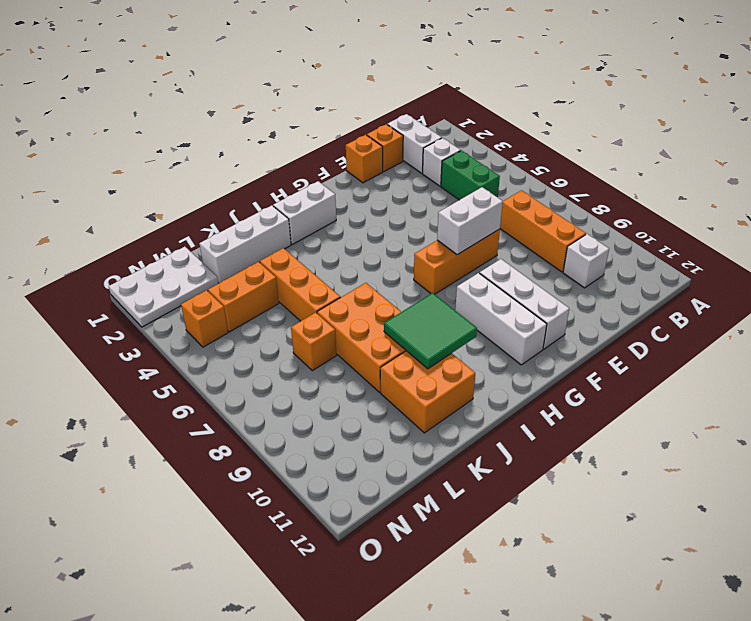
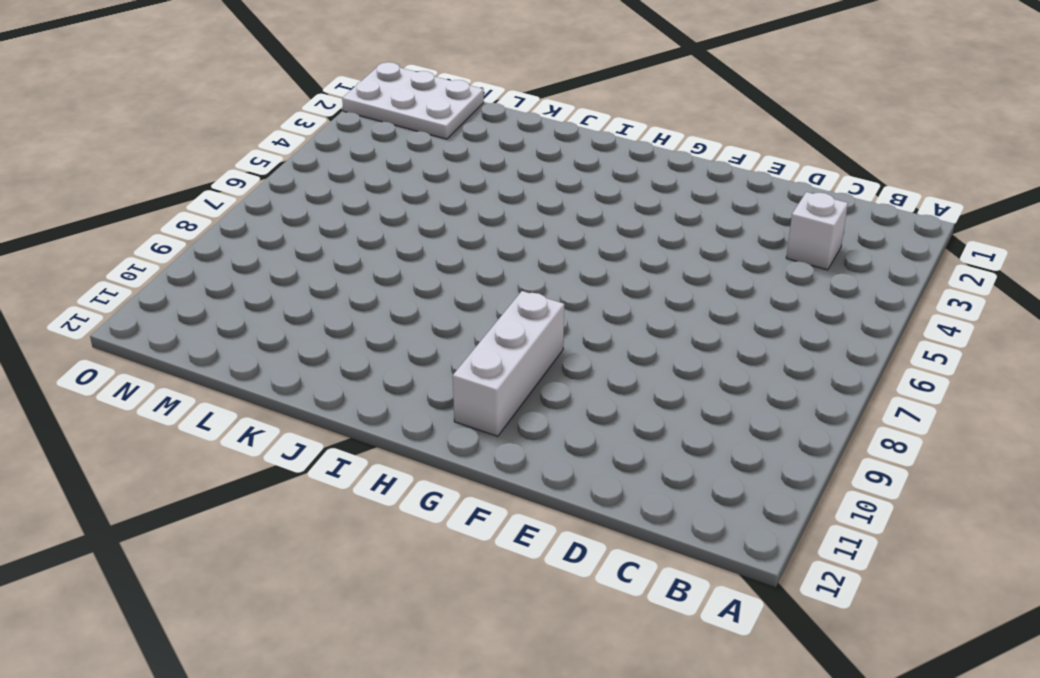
none -> white 1x2 brick [387,114,442,173]
none -> green 1x2 brick [441,151,500,200]
none -> orange 1x3 brick [500,190,586,272]

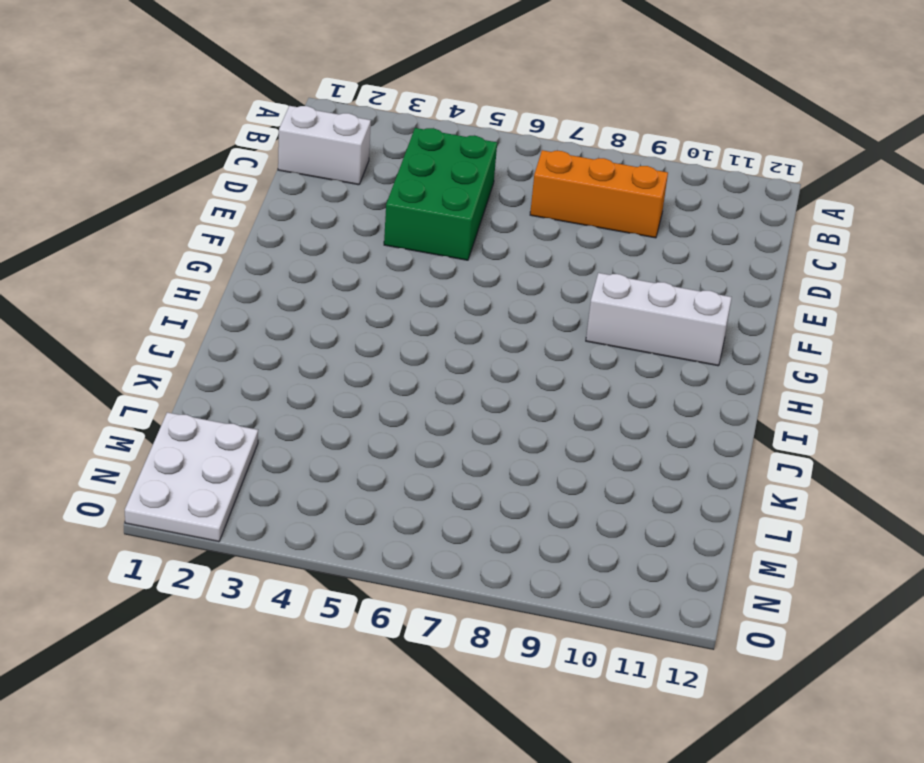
green 2x3 brick [384,128,497,260] -> green 1x2 brick [441,151,500,200]
none -> white 1x1 brick [423,138,461,186]
none -> white 1x1 brick [563,234,609,288]
none -> orange 1x1 brick [367,124,403,172]

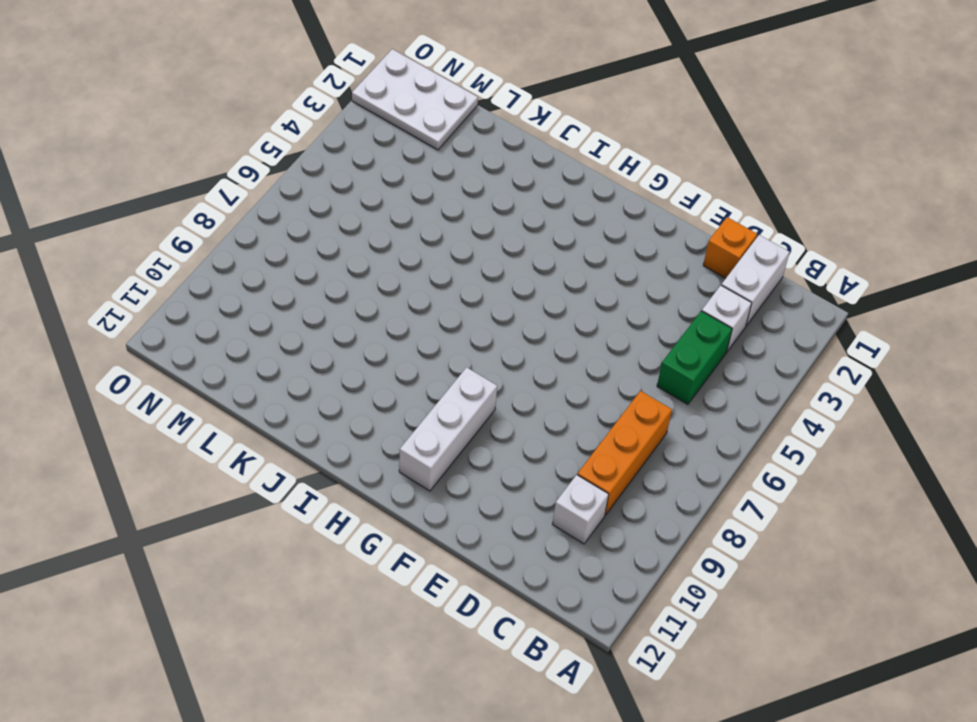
none -> orange 1x1 brick [346,135,383,183]
none -> orange 1x3 brick [414,229,500,294]
none -> white 1x3 brick [480,259,569,349]

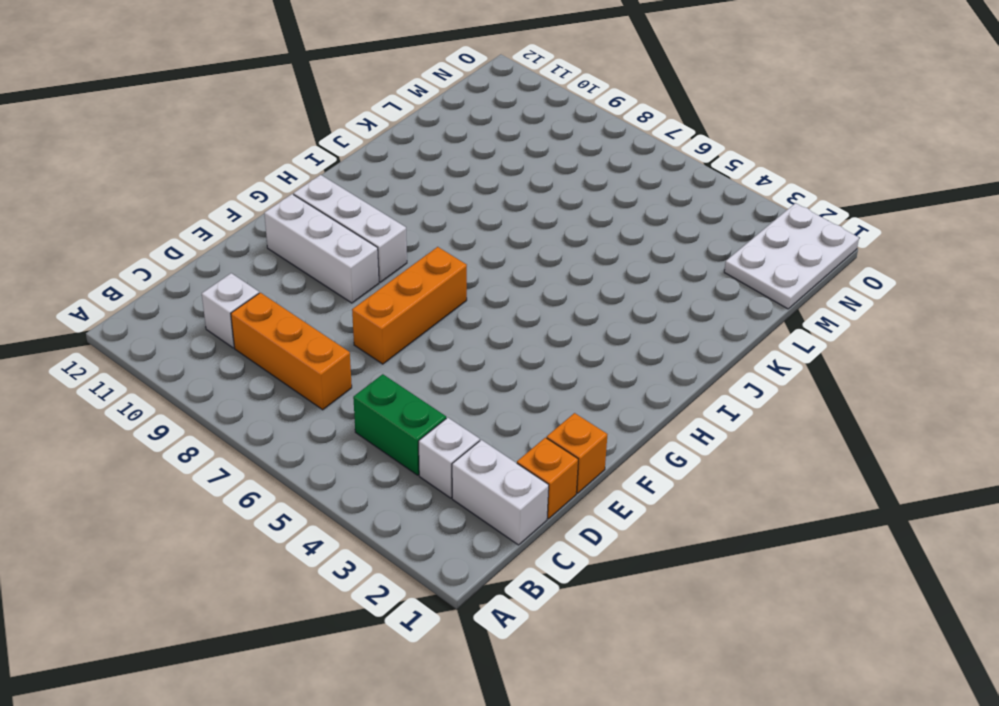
none -> white 1x2 brick [273,181,336,244]
none -> white 1x3 brick [199,205,291,283]
none -> orange 2x3 brick [317,283,406,392]

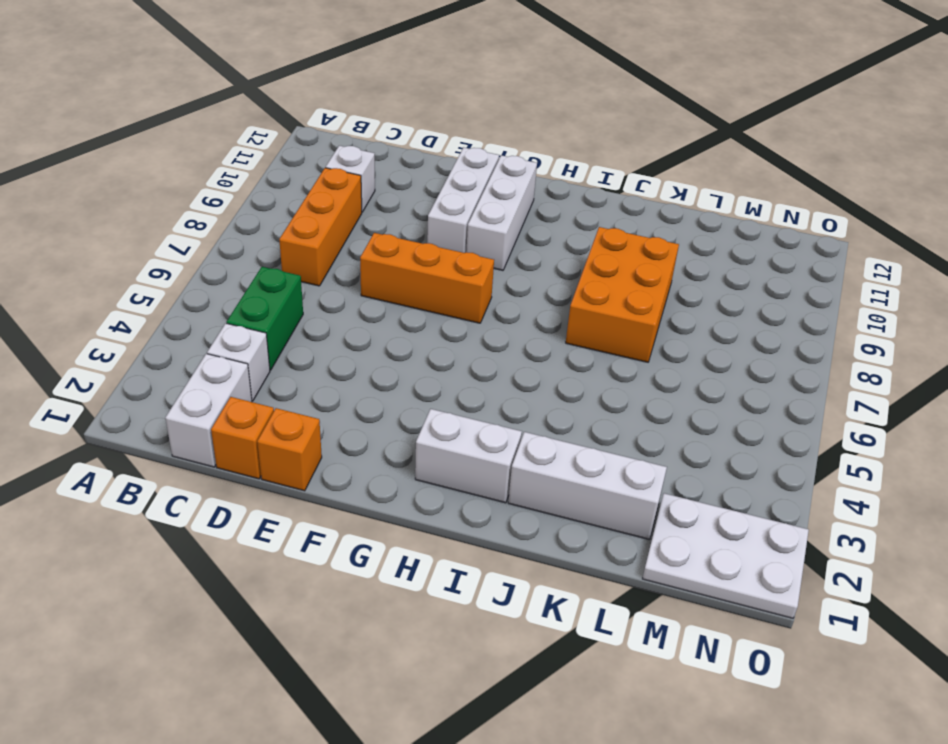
none -> orange 2x2 brick [380,351,475,433]
none -> orange 1x3 brick [260,248,340,321]
none -> orange 1x2 brick [208,262,279,332]

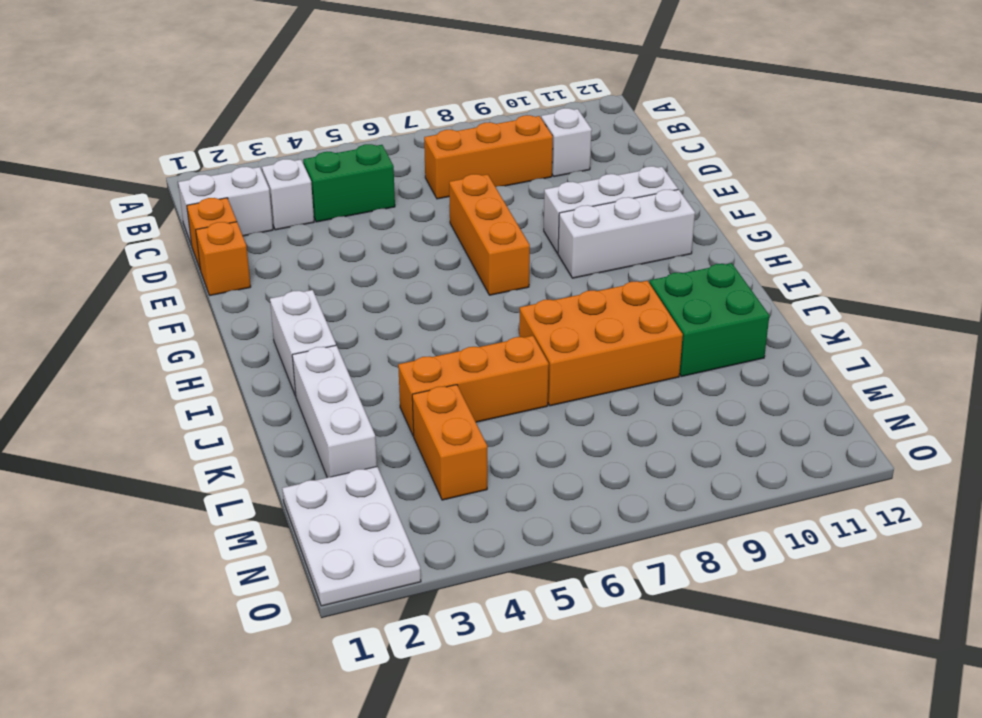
green 2x2 brick [650,263,769,377] -> orange 2x2 brick [380,351,475,433]
none -> orange 1x1 brick [291,312,337,371]
none -> orange 1x1 brick [181,290,228,347]
none -> white 1x2 brick [437,187,503,255]

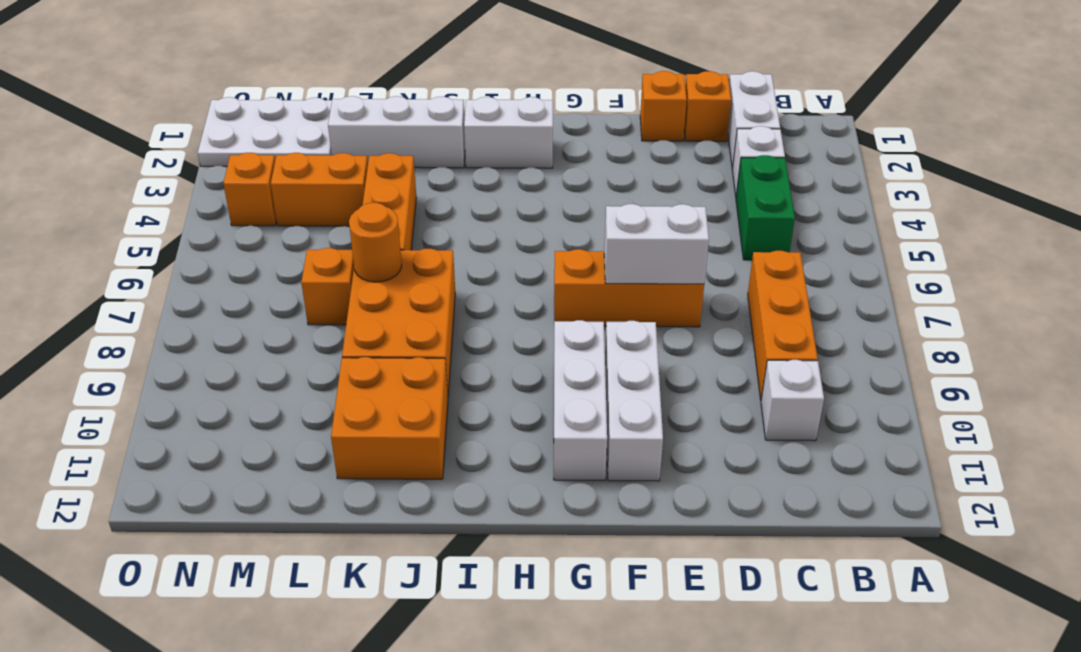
orange 1x1 round brick [349,203,402,282] -> none
none -> green 2x2 tile [384,293,477,369]

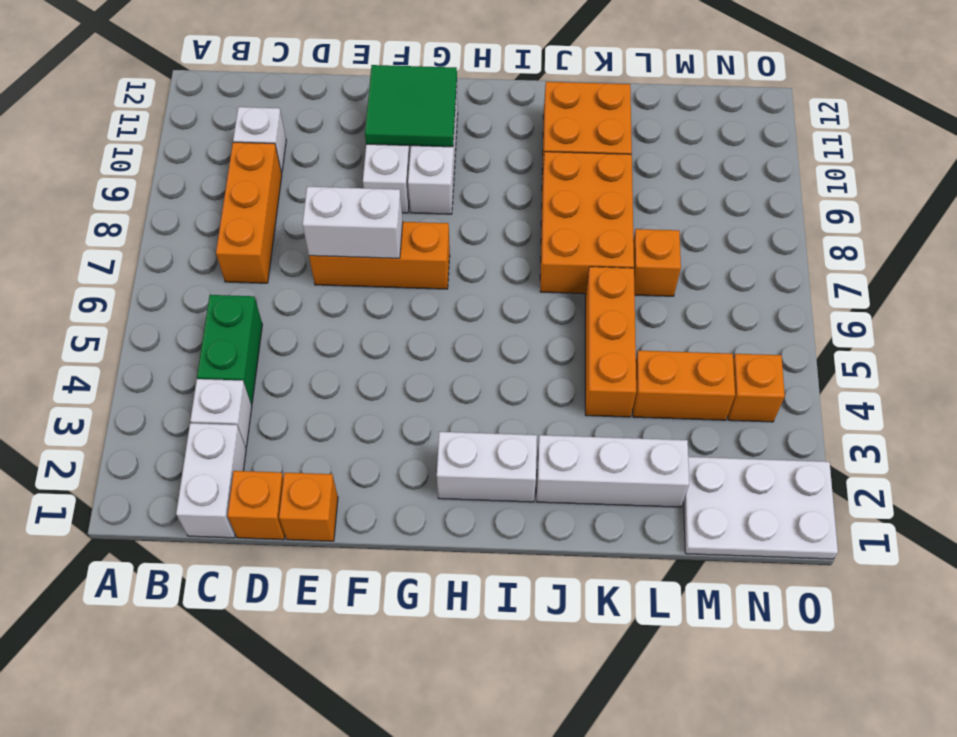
green 2x2 tile [365,65,457,147] -> green 2x2 tile moved to [384,293,477,369]

